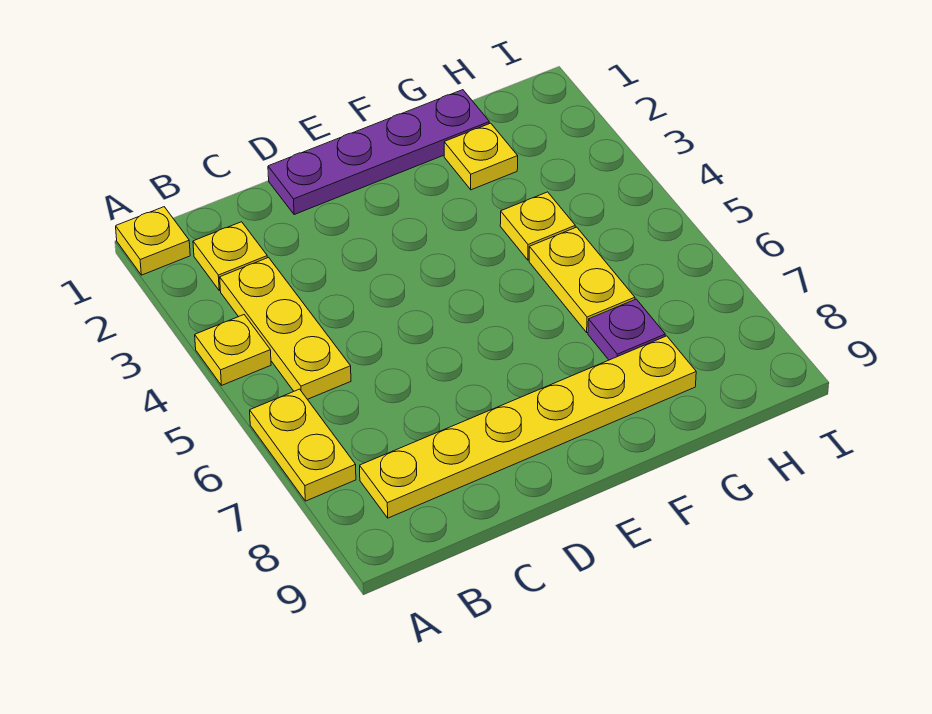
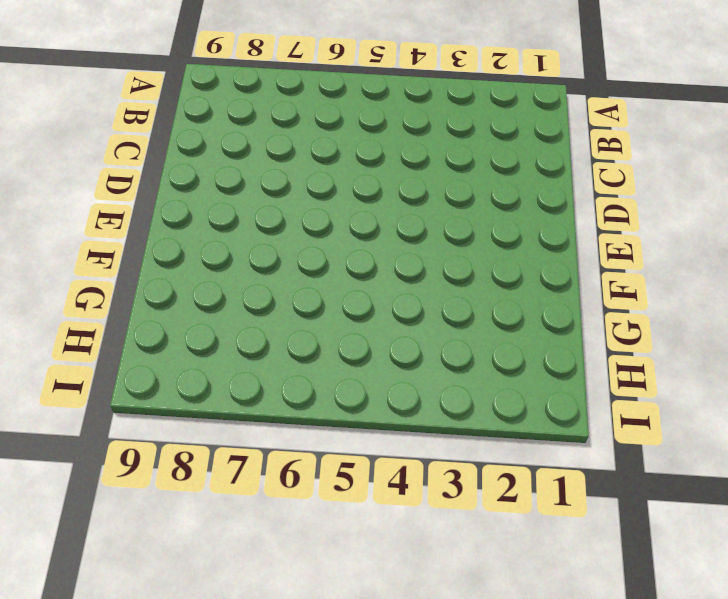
none -> yellow 1x1 plate [116,207,190,275]
none -> yellow 1x1 plate [195,315,271,385]

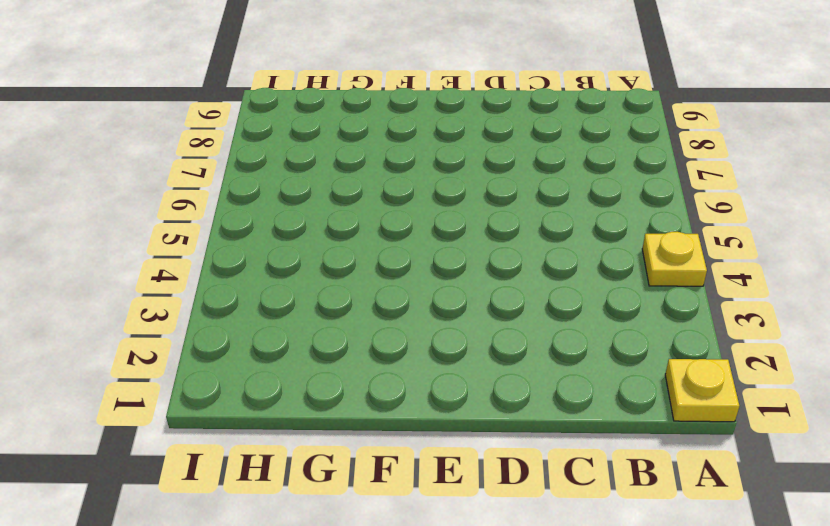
none -> yellow 1x2 plate [250,389,356,501]
none -> yellow 1x1 plate [193,222,267,291]

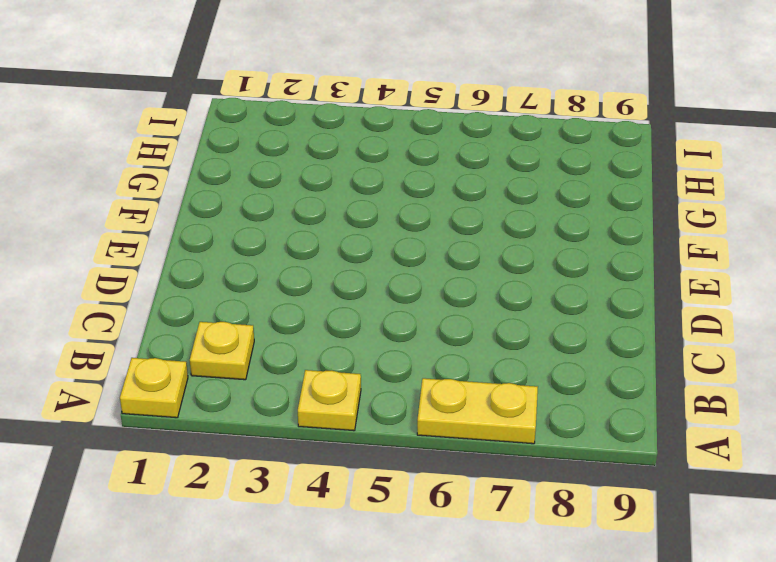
none -> yellow 1x3 plate [220,258,351,399]
none -> yellow 1x6 plate [360,336,696,518]

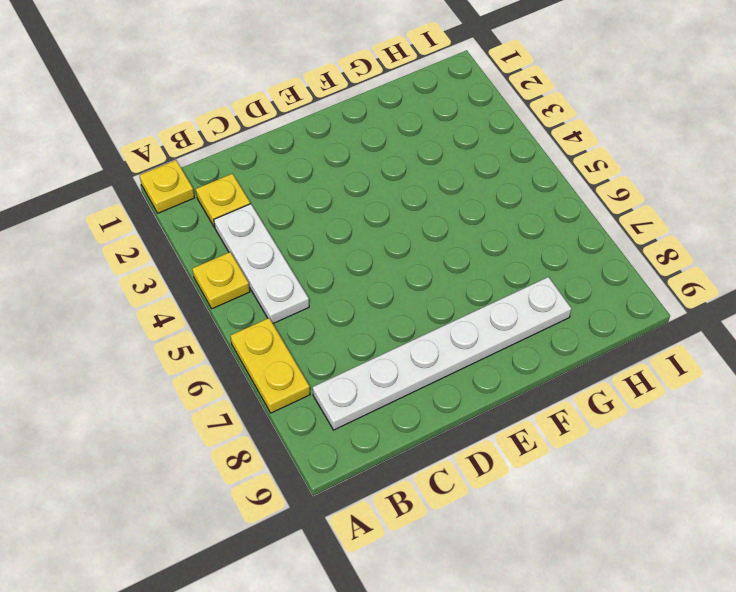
white 1x3 plate [214,204,309,324] -> yellow 1x3 plate [220,258,351,399]
white 1x6 plate [313,277,571,430] -> yellow 1x6 plate [360,336,696,518]
none -> purple 1x4 plate [268,90,489,215]
none -> yellow 1x1 plate [444,123,518,190]

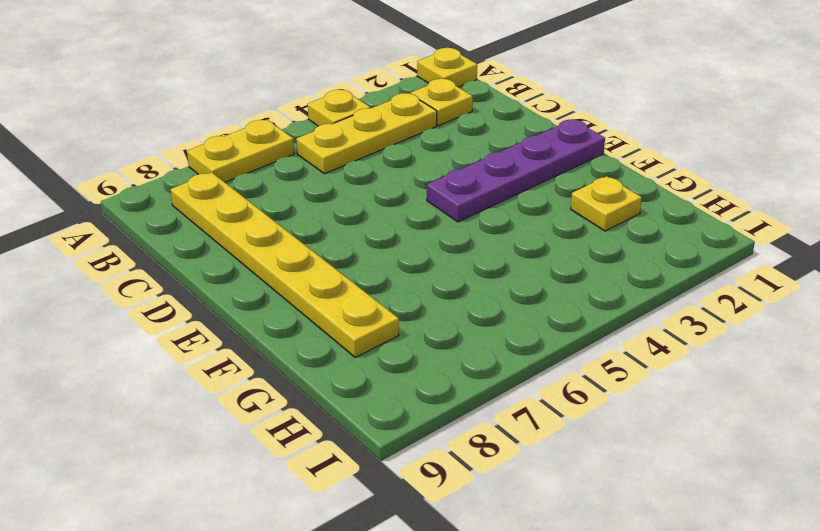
purple 1x4 plate [427,119,605,222] -> purple 1x4 plate turned to [268,90,489,215]
none -> yellow 1x1 plate [500,192,575,260]
none -> yellow 1x2 plate [529,227,635,332]

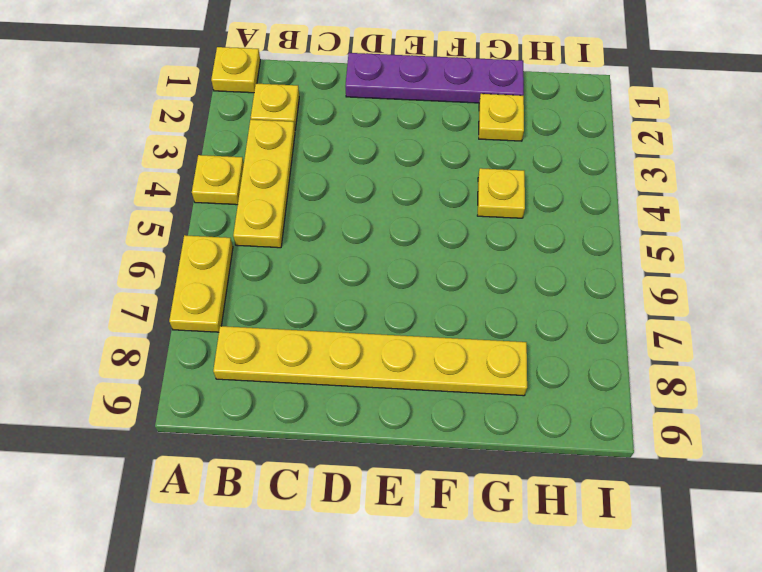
none -> yellow 1x2 plate [529,227,635,332]
none -> purple 1x1 plate [588,299,665,360]

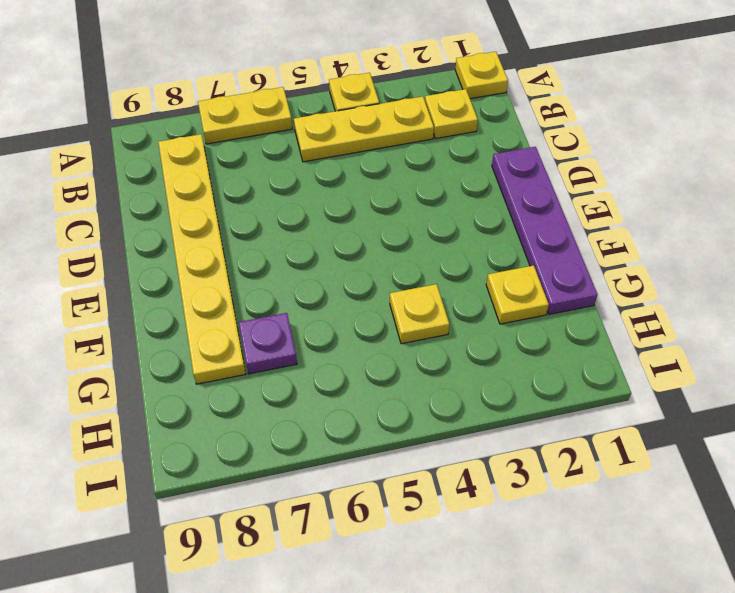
none -> yellow 1x2 plate [529,227,635,332]

